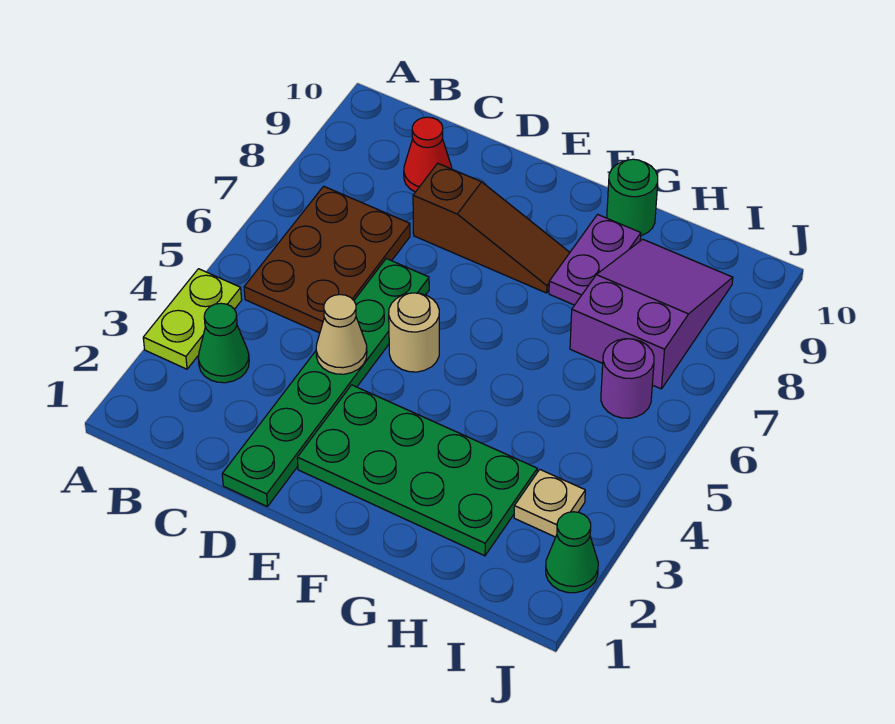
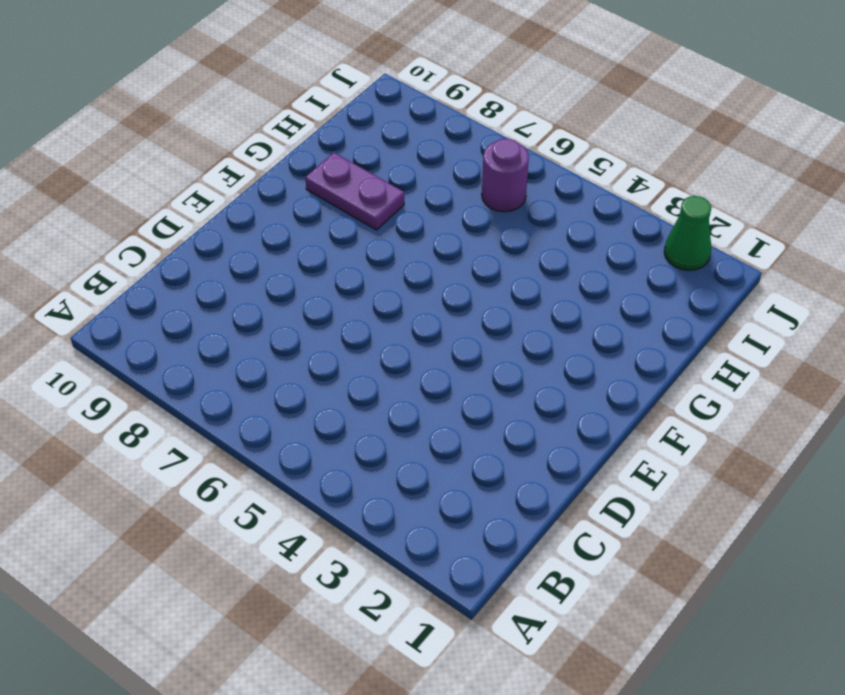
none -> lime 1x2 plate [143,269,242,369]
none -> green 1x1 cone [198,303,249,383]
none -> brown 2x3 plate [244,186,410,333]

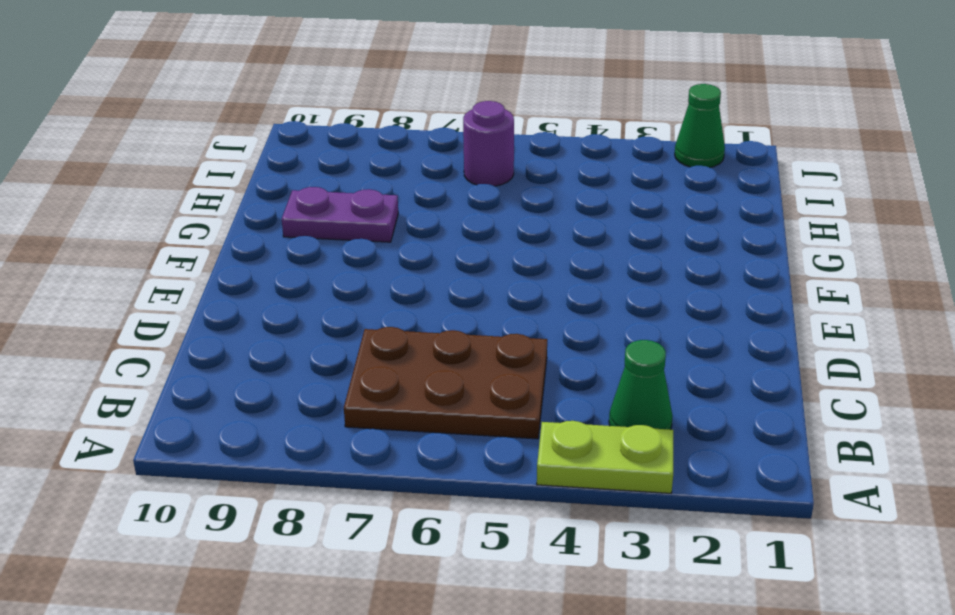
none -> red 1x1 cone [404,117,452,192]
none -> green 1x6 plate [222,259,429,507]
none -> brown 1x3 slope [413,163,570,293]

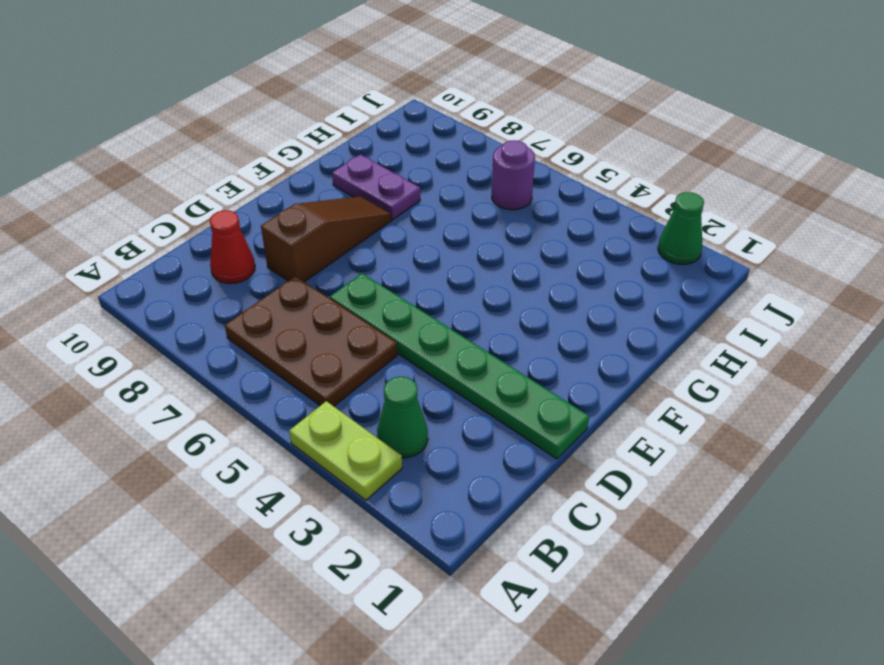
none -> green 2x4 plate [297,385,537,556]
none -> tan 1x1 round brick [389,293,439,372]
none -> green 1x1 round brick [607,159,658,236]

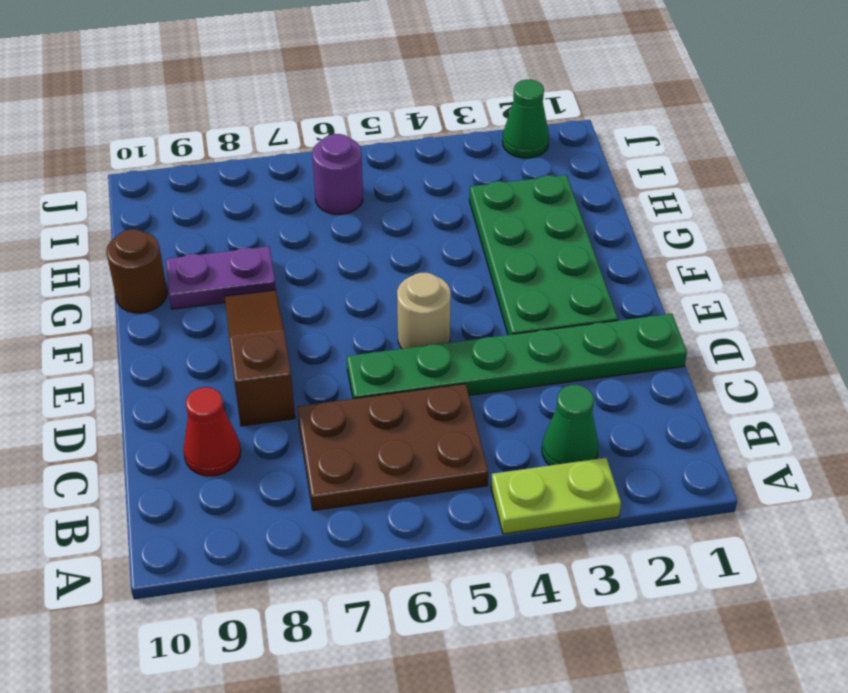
brown 1x1 round brick [106,229,167,313] -> green 1x1 round brick [607,159,658,236]
none -> purple 2x3 slope [570,239,733,389]
none -> tan 1x1 plate [514,470,585,537]
none -> tan 1x1 cone [316,294,367,374]

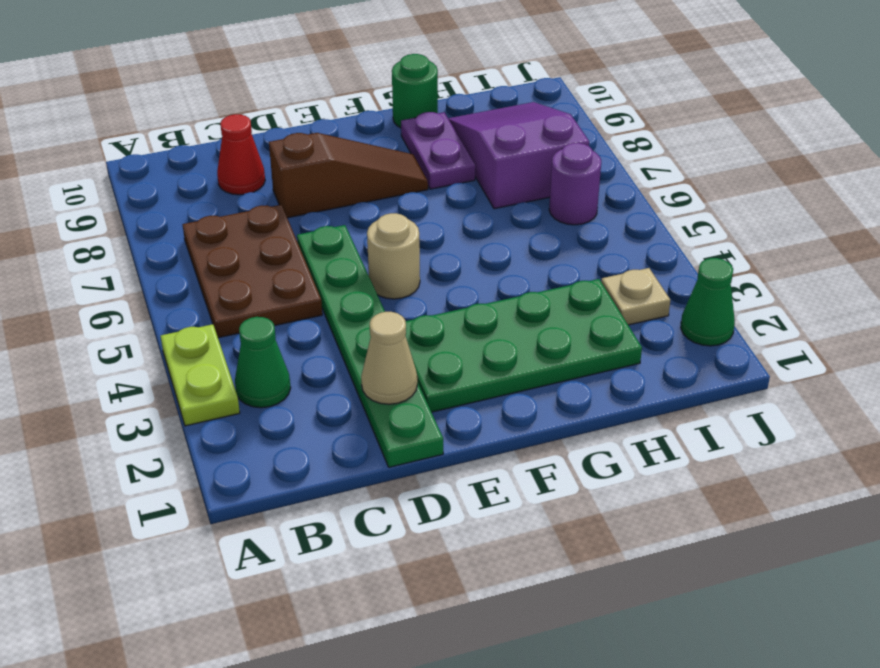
tan 1x1 cone [361,312,417,404] -> tan 1x1 cone moved to [316,294,367,374]

